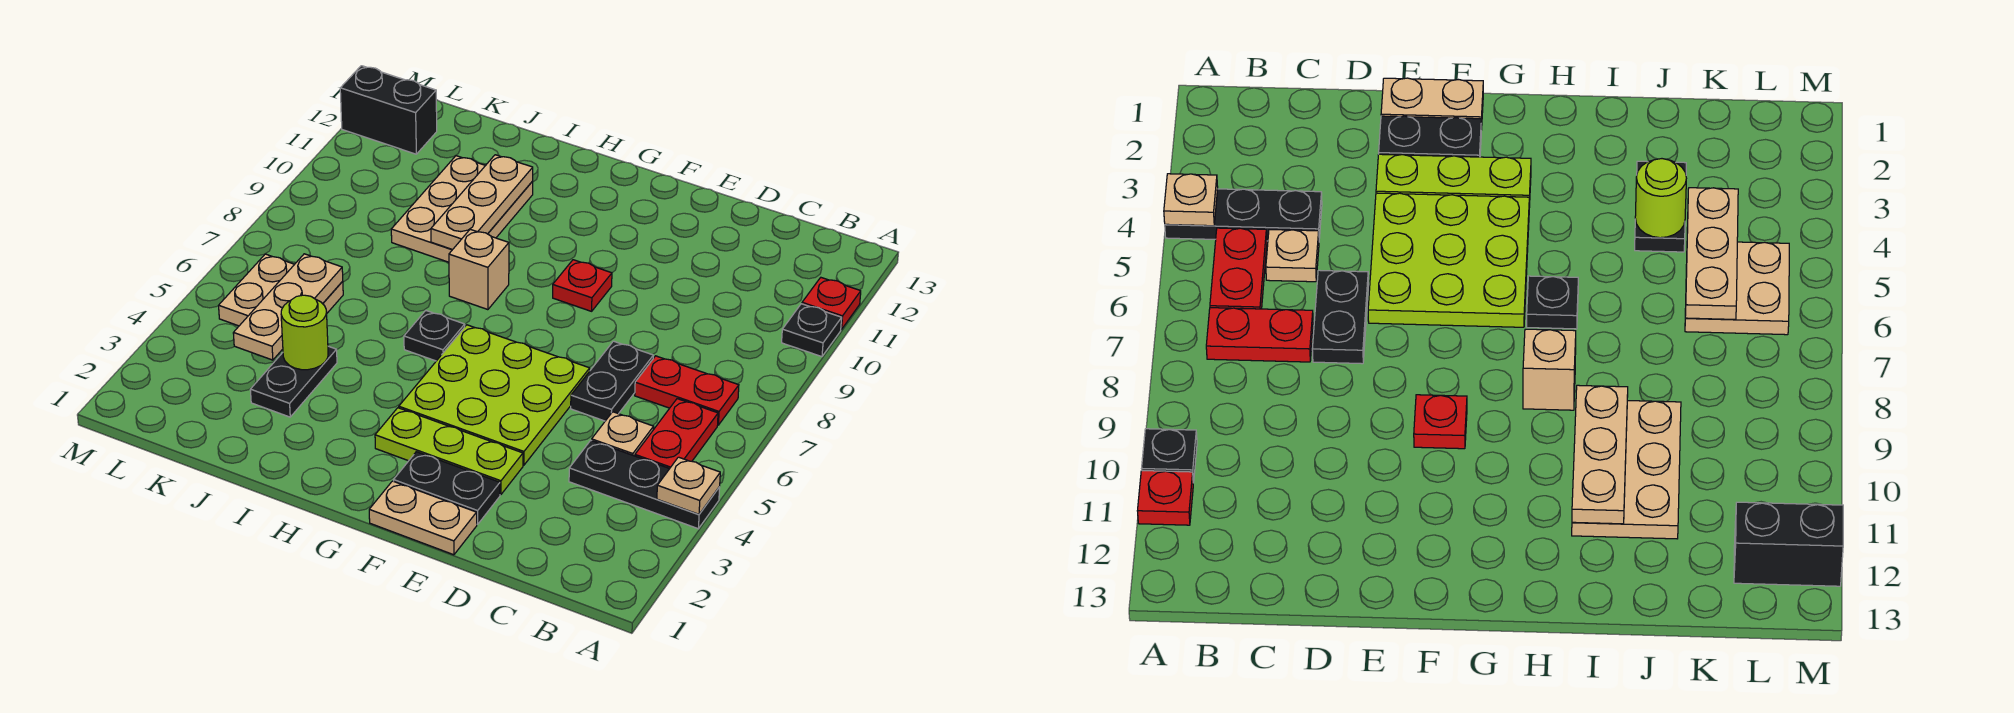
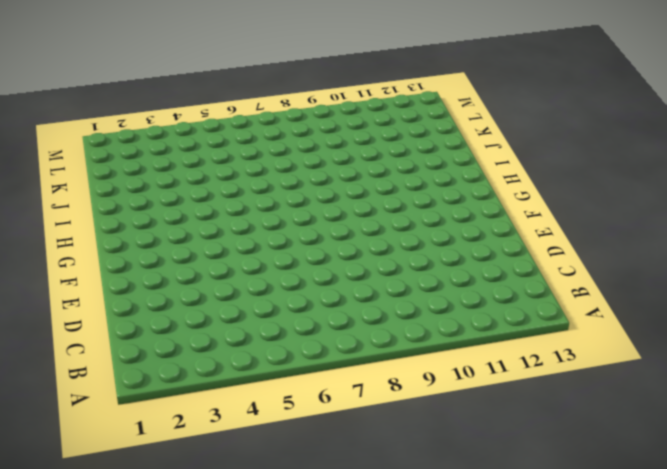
none -> black 1x3 plate [569,440,720,529]
none -> black 1x1 plate [782,304,842,357]
none -> red 1x1 plate [802,278,861,330]

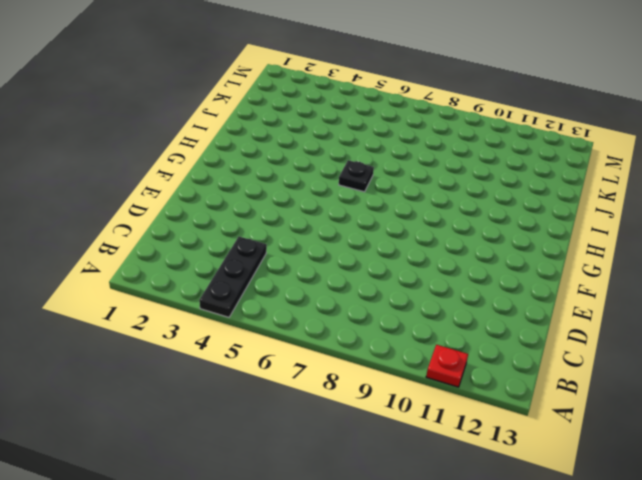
none -> black 1x1 plate [782,304,842,357]
none -> red 1x2 plate [635,399,718,469]
none -> red 1x2 plate [635,356,739,425]

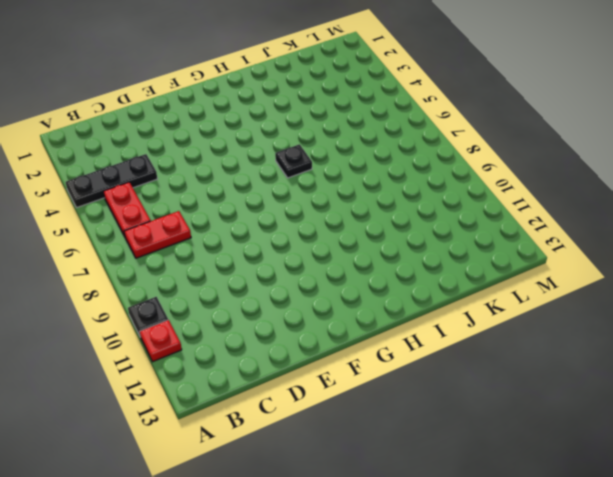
none -> tan 1x1 plate [592,412,654,456]
none -> black 1x2 plate [571,341,653,421]
none -> tan 1x2 plate [369,481,477,555]

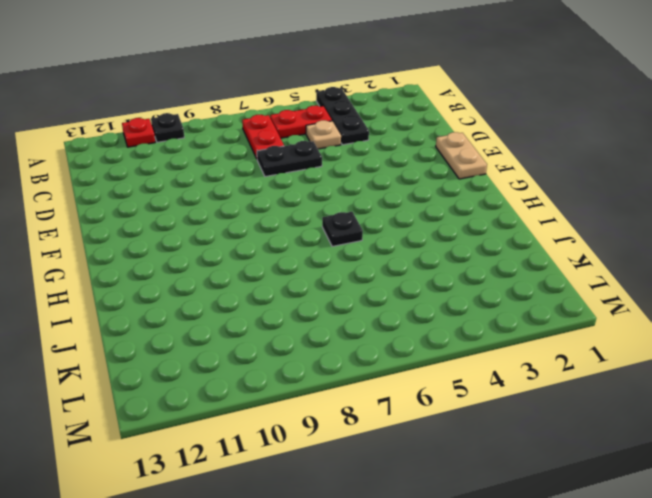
none -> black 1x2 plate [394,452,500,524]
none -> lime 1x3 plate [375,408,523,495]
none -> lime 3x3 plate [399,325,590,465]

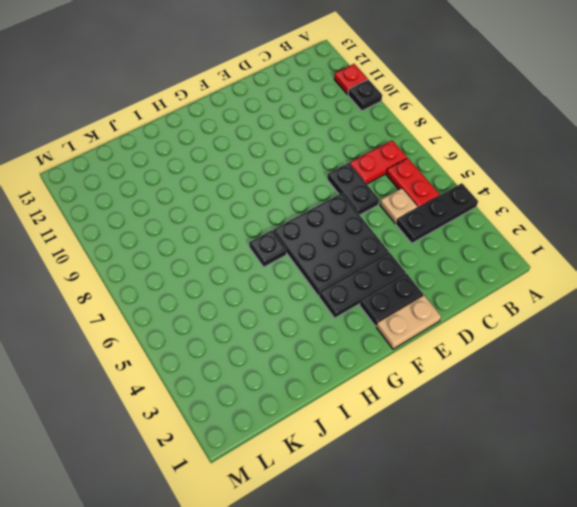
black 1x3 plate [319,253,406,318] -> lime 1x3 plate [375,408,523,495]
black 3x3 plate [273,193,389,296] -> lime 3x3 plate [399,325,590,465]
none -> red 1x1 plate [553,260,612,311]
none -> tan 1x1 brick [449,229,509,310]
none -> tan 2x3 plate [391,156,533,262]

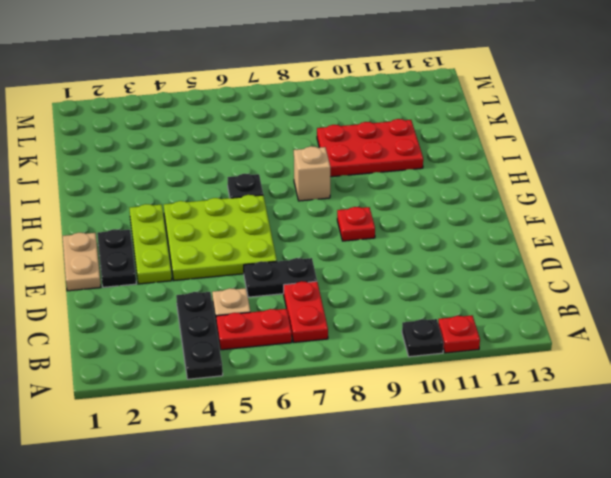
red 2x3 plate [317,119,423,177] -> tan 2x3 plate [391,156,533,262]
none -> black 1x2 plate [250,346,337,417]
none -> tan 2x2 plate [219,254,343,326]
none -> black 1x2 brick [340,66,437,154]

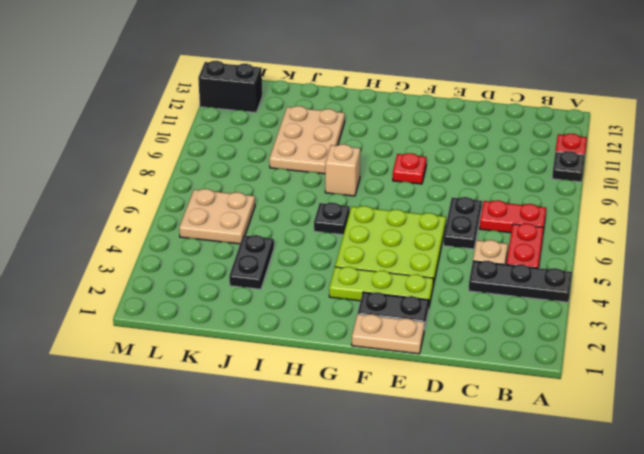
none -> tan 1x1 plate [657,457,720,514]
none -> tan 1x3 plate [431,155,533,250]
none -> lime 1x1 round brick [281,295,328,370]

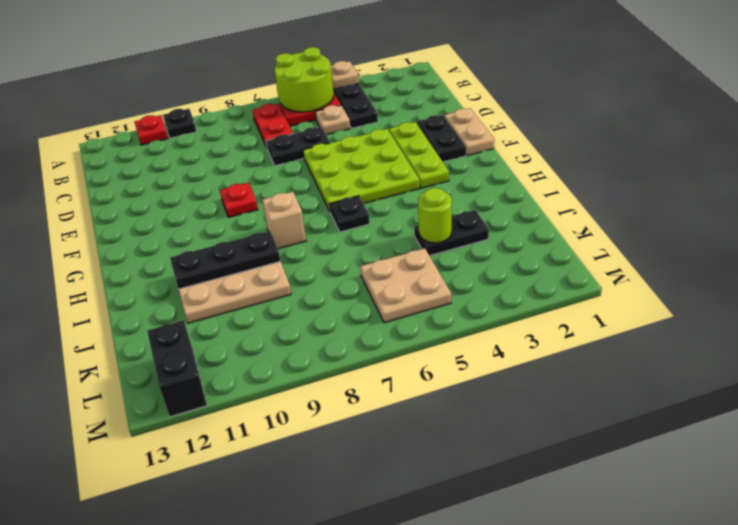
lime 2x2 round brick [274,47,334,112] -> none
black 1x3 plate [170,231,280,289] -> tan 1x3 plate [431,155,533,250]
none -> tan 1x3 plate [233,254,343,360]

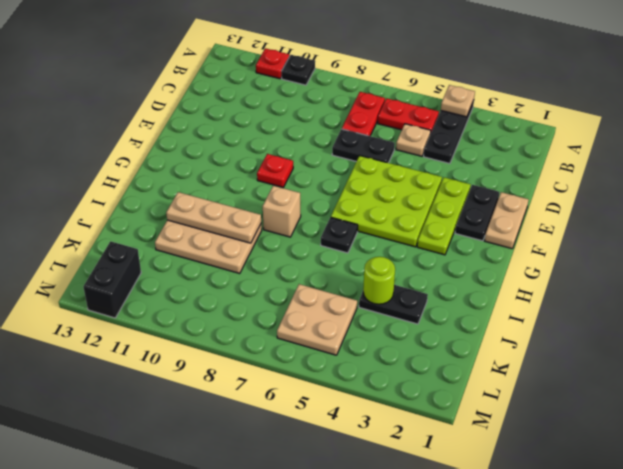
none -> tan 1x3 plate [233,254,343,360]

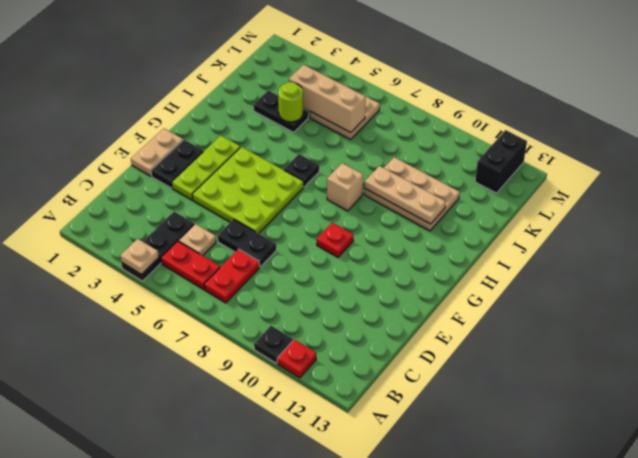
tan 1x3 brick [289,65,366,133] -> tan 1x3 plate [233,254,343,360]

